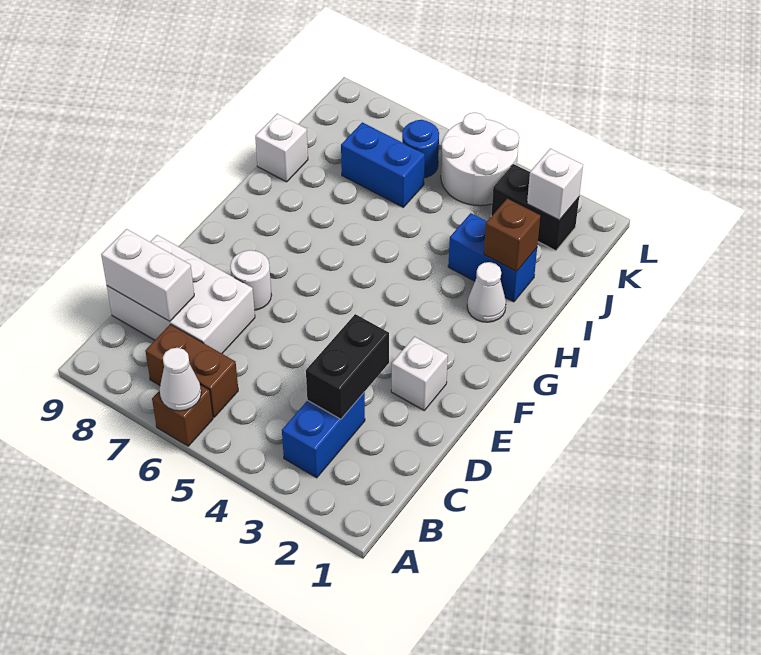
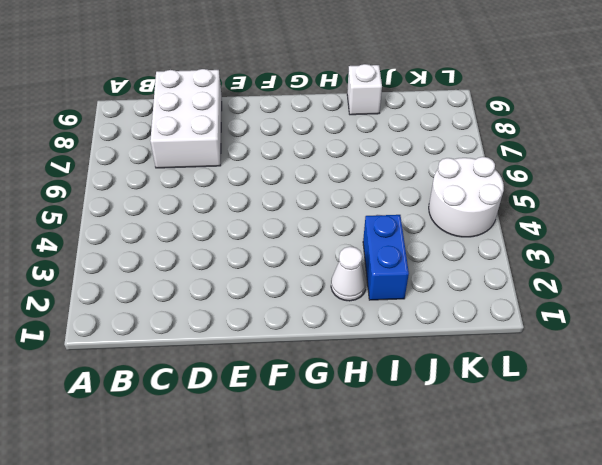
none -> brown 1x1 brick [152,385,213,446]
none -> blue 1x2 brick [282,392,365,478]
none -> brown 1x2 brick [145,324,238,417]

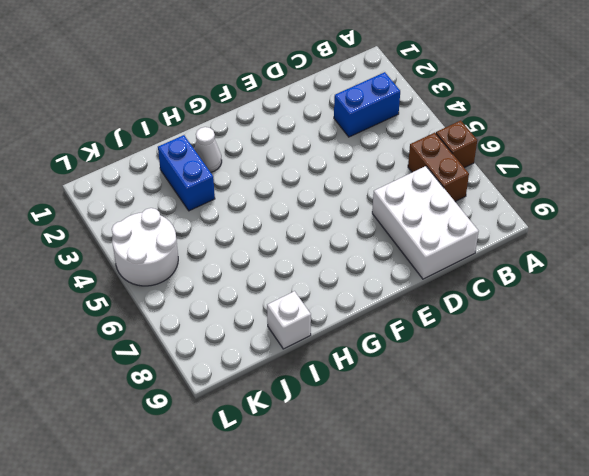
none -> white 1x1 brick [391,337,448,410]
none -> white 1x1 round brick [230,250,271,310]
none -> blue 1x2 brick [341,122,425,207]

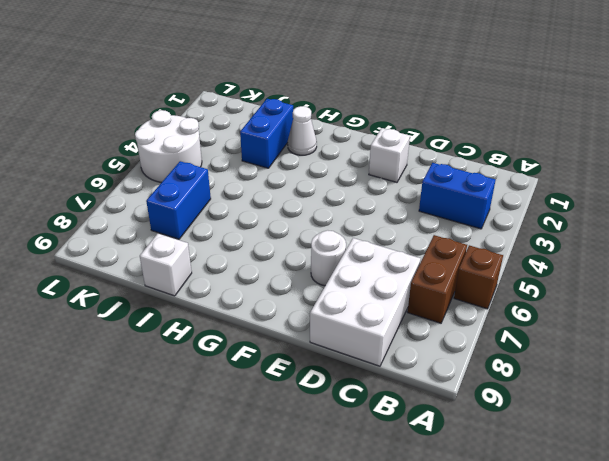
none -> black 1x2 brick [491,164,579,251]
none -> blue 1x1 round brick [402,120,439,178]
none -> white 1x1 cone [160,348,201,411]

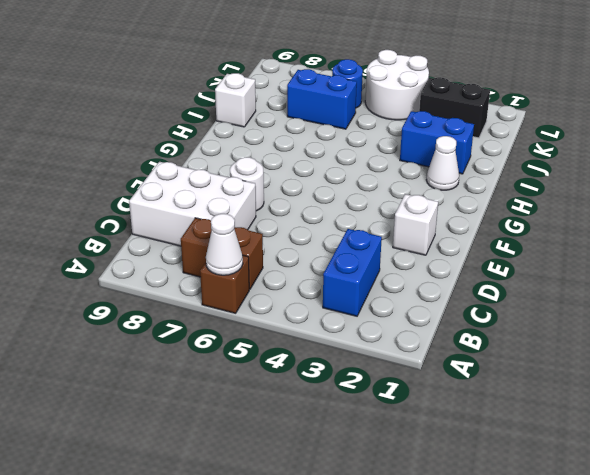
none -> black 1x2 brick [306,314,389,419]
none -> white 1x2 brick [101,229,194,321]
none -> brown 1x1 brick [484,199,540,272]

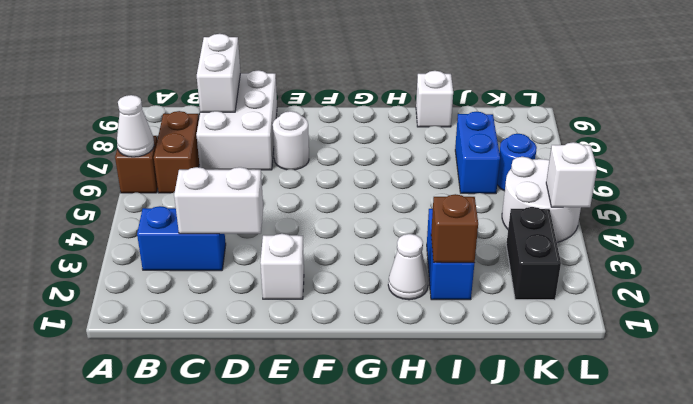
white 1x2 brick [174,167,263,234] -> black 1x2 brick [306,314,389,419]
white 1x1 brick [546,142,597,207] -> white 1x1 brick moved to [527,148,583,220]

